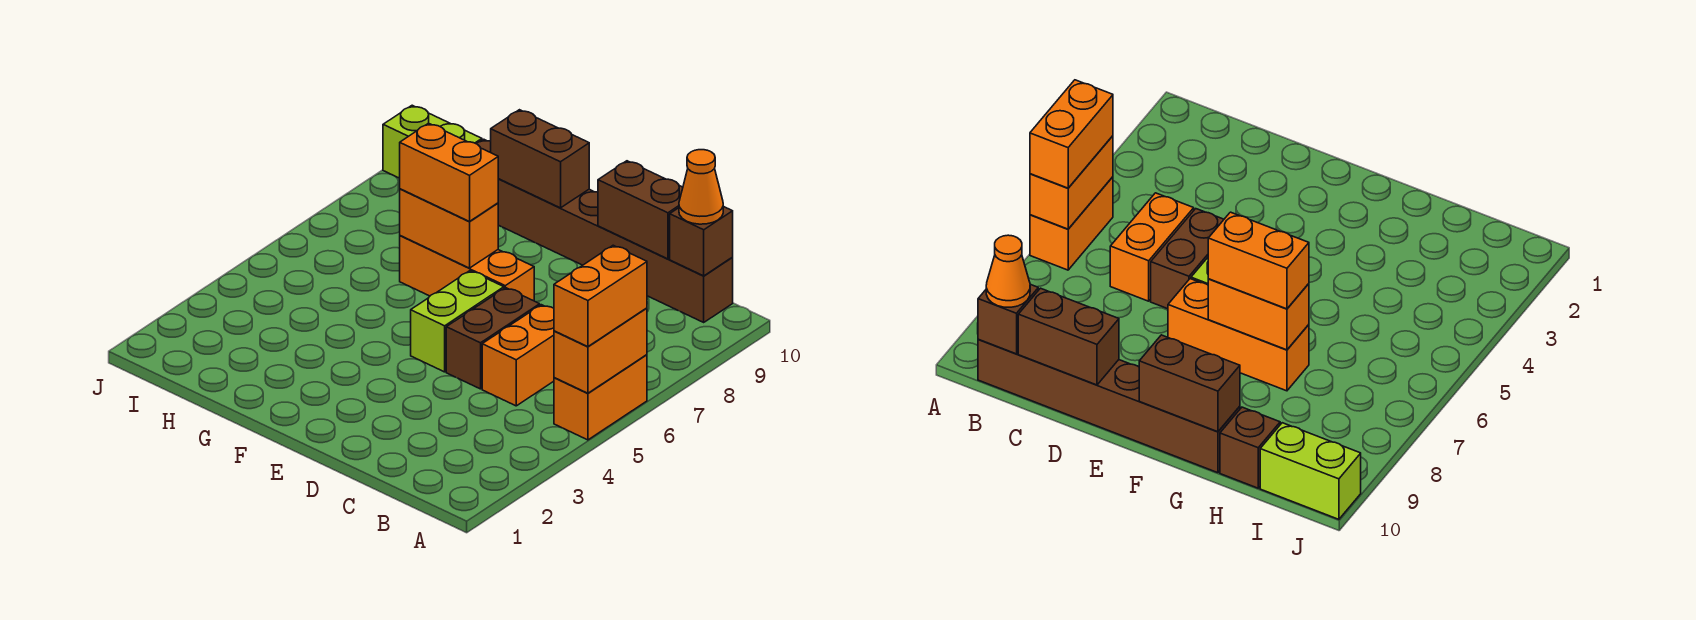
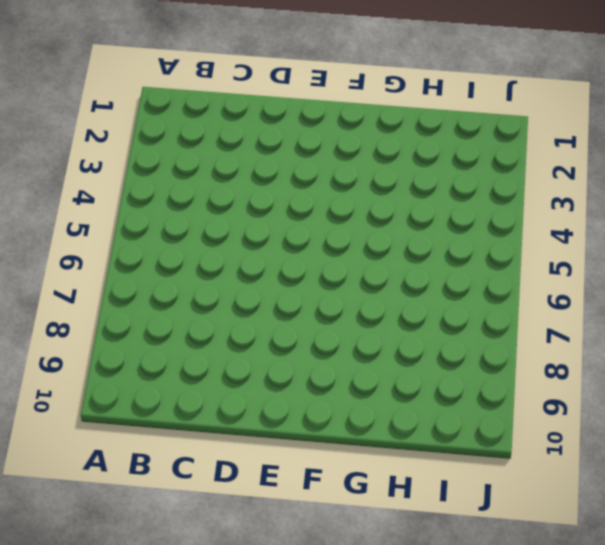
none -> orange 1x2 brick [554,355,647,440]
none -> brown 1x6 brick [498,179,733,322]
none -> orange 1x2 brick [482,305,554,406]

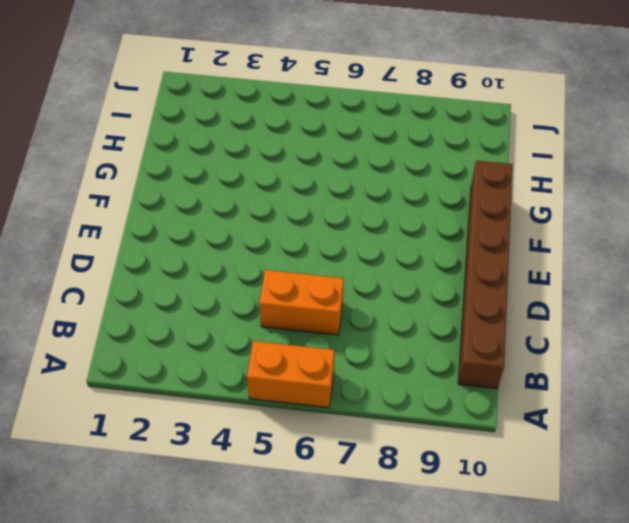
none -> brown 1x2 brick [446,288,540,389]
none -> lime 1x2 brick [411,271,504,372]
none -> orange 1x3 brick [400,236,534,301]

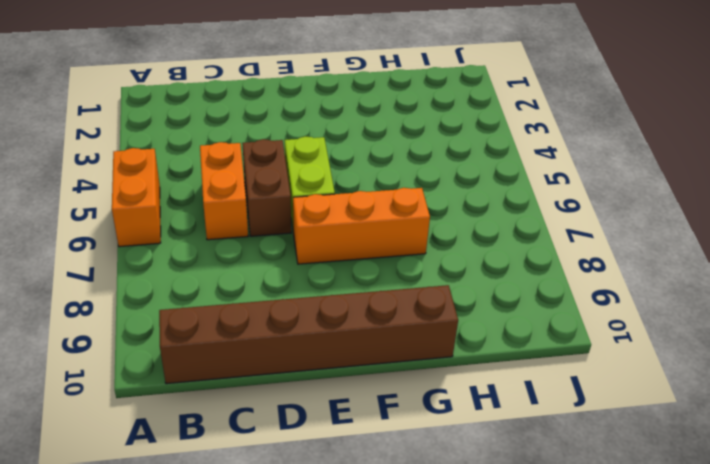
none -> brown 1x1 brick [1220,407,1280,488]
none -> lime 1x2 brick [383,105,482,178]
none -> orange 1x2 brick [554,308,647,393]

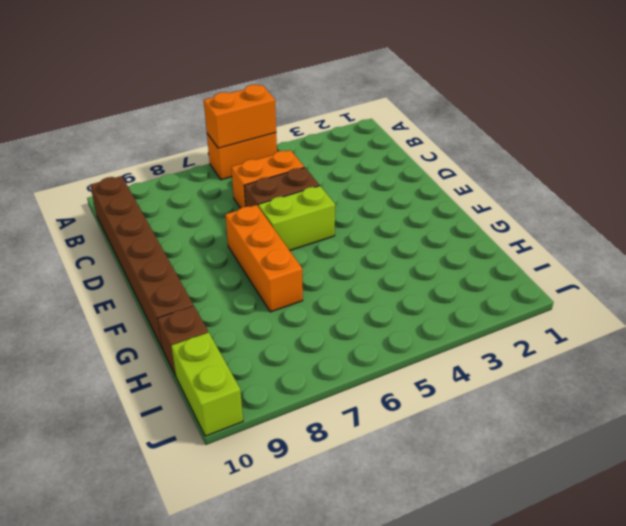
none -> brown 1x1 brick [670,206,733,276]
none -> brown 1x2 brick [598,161,683,259]
none -> orange 1x2 brick [400,189,498,268]

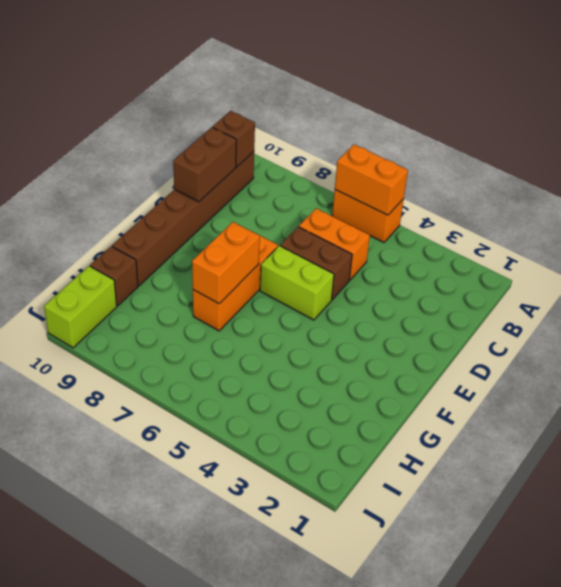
none -> brown 1x2 brick [491,110,589,208]
none -> orange 1x2 brick [554,245,647,347]
none -> orange 1x1 cone [679,150,723,224]

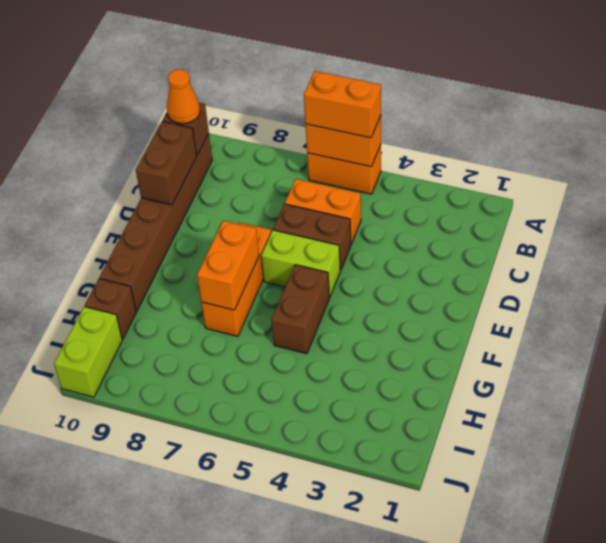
brown 1x2 brick [272,265,329,354] -> brown 1x2 brick moved to [491,110,589,208]
none -> orange 1x2 brick [400,123,498,222]

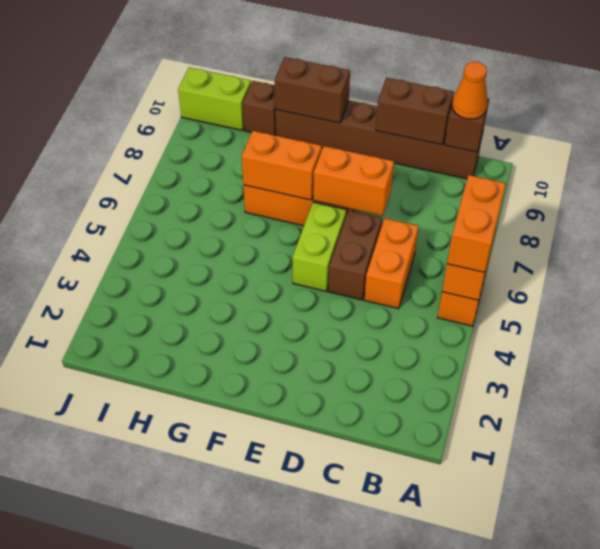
orange 1x2 brick [313,146,394,216] -> orange 1x2 brick moved to [400,123,498,222]

